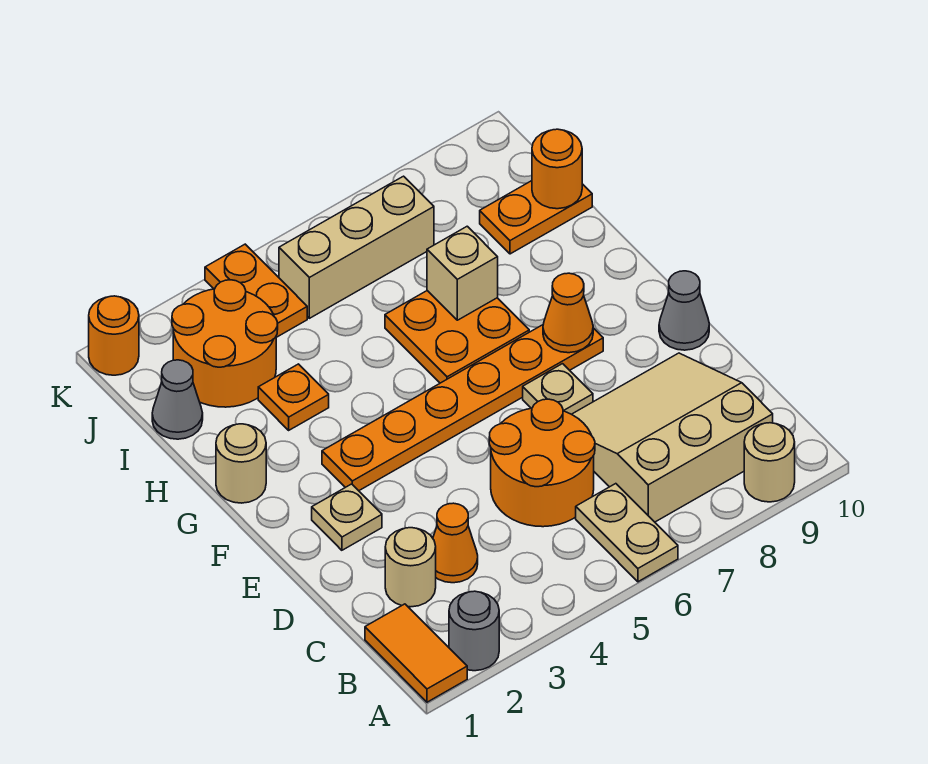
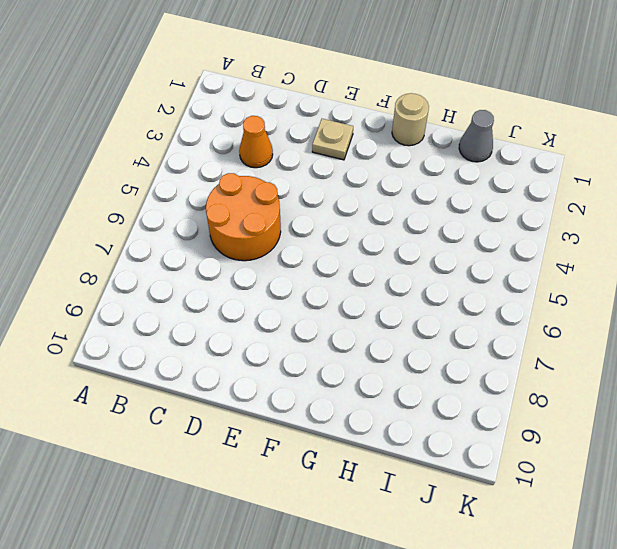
none -> orange 1x2 tile [365,604,467,702]
none -> grey 1x1 round brick [449,591,499,671]
none -> tan 1x2 plate [576,484,678,582]

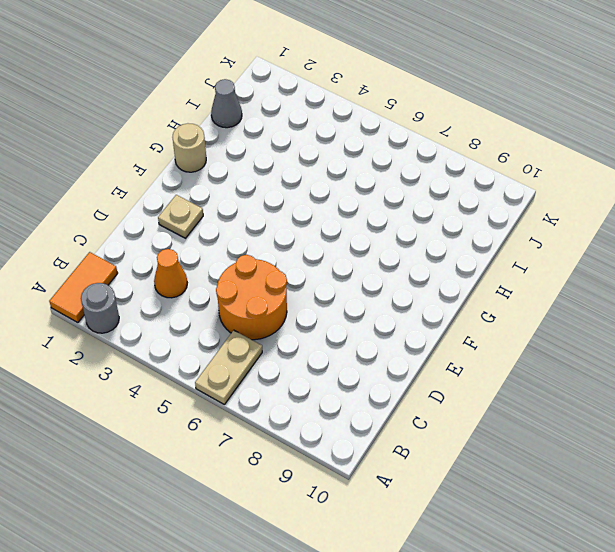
none -> tan 1x1 round brick [744,423,795,502]
none -> tan 3x3 slope [572,353,773,522]
none -> tan 1x1 round brick [385,528,436,607]

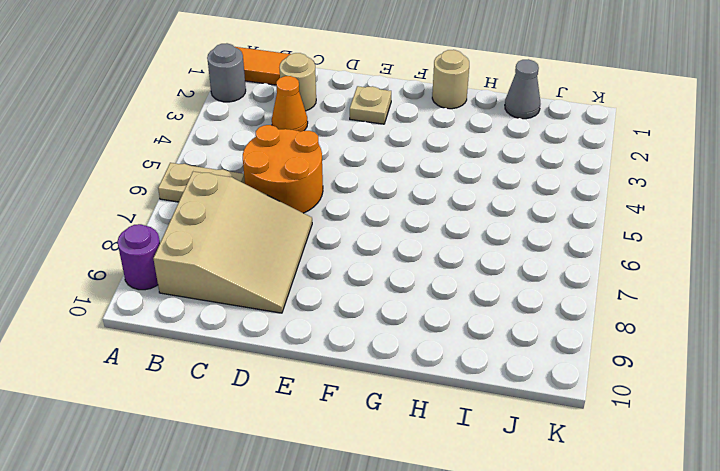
purple 1x1 round brick [117,224,160,290] -> tan 1x1 round brick [744,423,795,502]
none -> tan 1x1 plate [523,364,593,414]
none -> grey 1x1 cone [659,271,709,350]
none -> orange 1x6 plate [322,325,603,491]

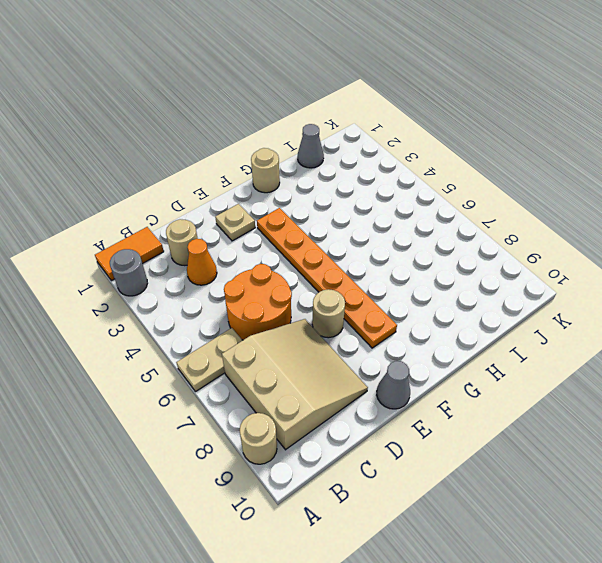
tan 1x1 round brick [312,289,345,338] -> tan 1x1 plate [523,364,593,414]
none -> orange 2x2 plate [385,291,529,383]
none -> orange 1x1 plate [258,364,329,430]
none -> orange 2x2 round brick [172,280,278,407]

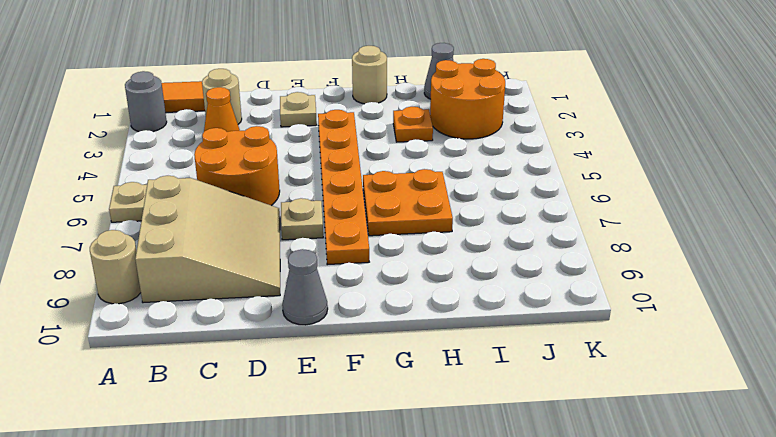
none -> orange 1x2 plate [480,181,592,254]
none -> orange 1x2 plate [205,244,307,337]
none -> tan 1x3 brick [279,176,434,318]

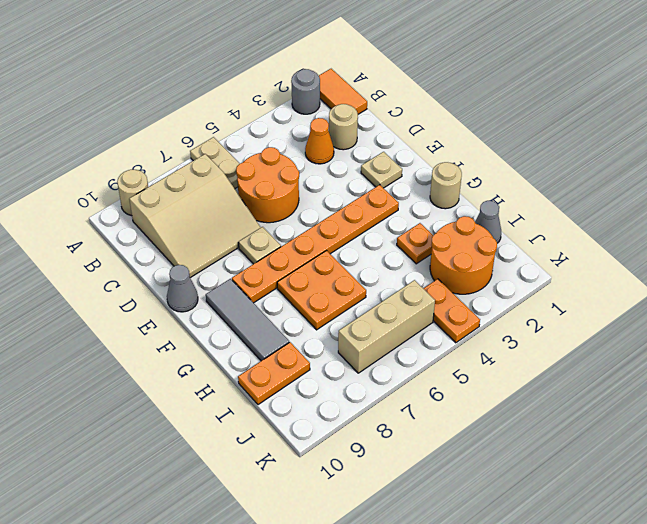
grey 1x3 tile [206,279,289,361] -> none
none -> orange 1x1 round brick [89,296,139,375]
none -> orange 1x1 cone [543,273,593,353]
none -> tan 1x1 brick [427,226,498,320]

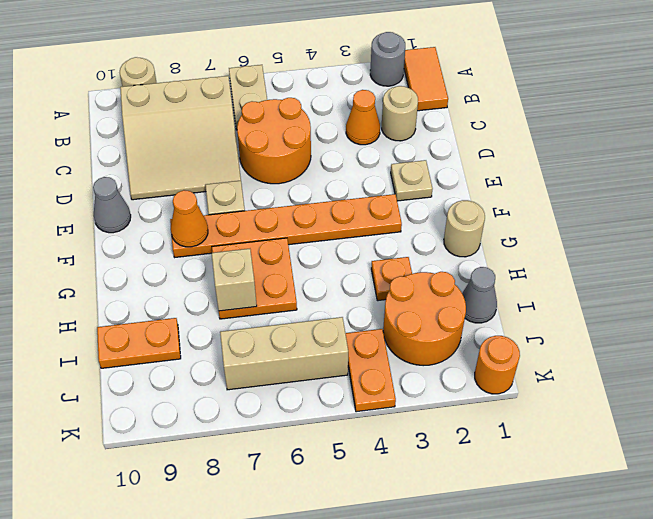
none -> orange 1x1 round brick [532,129,582,209]

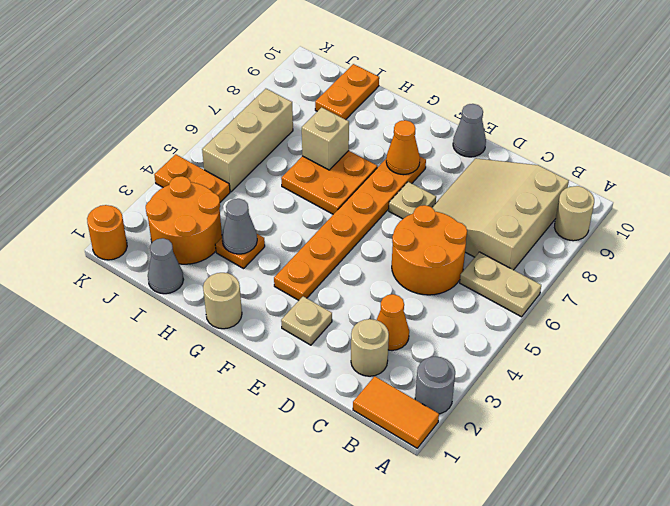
grey 1x1 cone [222,199,257,254] -> none
none -> orange 1x1 round brick [532,129,582,209]

